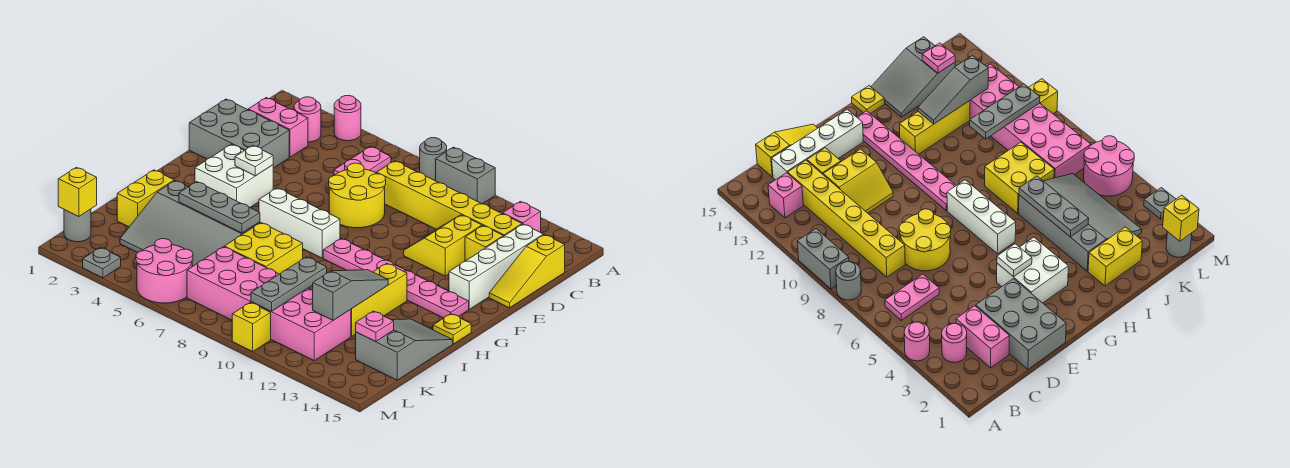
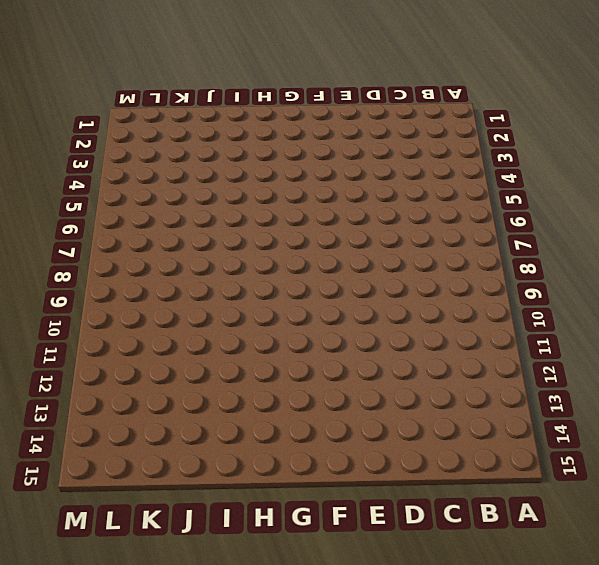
none -> pink 1x1 round brick [334,96,361,141]
none -> grey 1x1 round brick [420,138,447,181]
none -> grey 1x2 brick [436,147,495,204]
none -> pink 1x1 round brick [294,97,321,142]

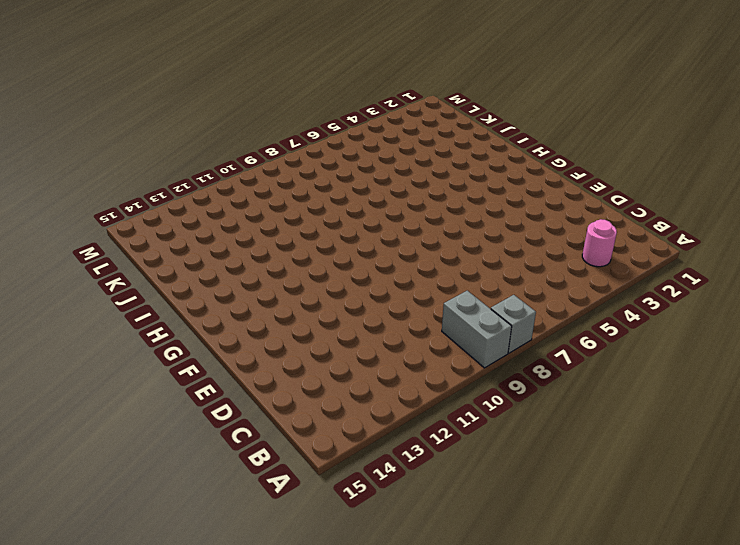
grey 1x1 brick [491,295,536,353] -> grey 1x1 round brick [420,138,447,181]
grey 1x2 brick [442,291,512,368] -> grey 1x2 brick turned to [436,147,495,204]
none -> pink 1x1 round brick [334,96,361,141]
none -> pink 1x2 plate [334,147,391,175]
none -> pink 1x1 brick [503,201,541,232]
none -> pink 1x2 brick [248,98,308,157]

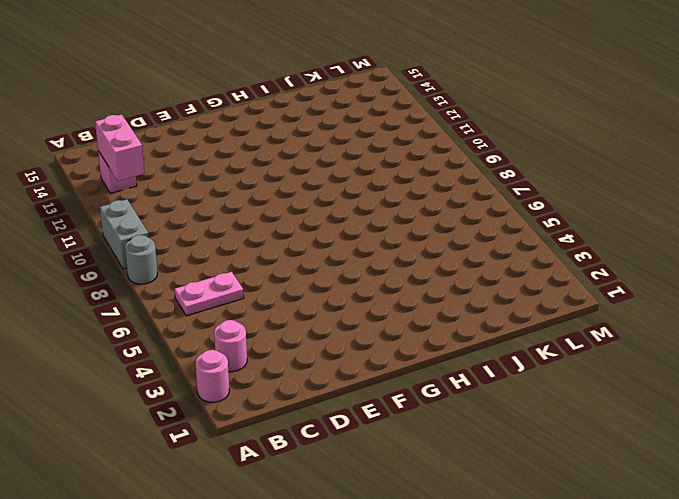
pink 1x1 round brick [195,350,229,402] -> pink 1x1 round brick moved to [334,96,361,141]
pink 1x2 brick [95,114,145,181] -> pink 1x2 brick moved to [248,98,308,157]
none -> yellow 1x6 brick [377,161,522,236]
none -> white 1x4 brick [449,224,543,309]
none -> yellow 1x3 slope [489,235,565,308]
none -> grey 2x3 brick [189,99,289,168]

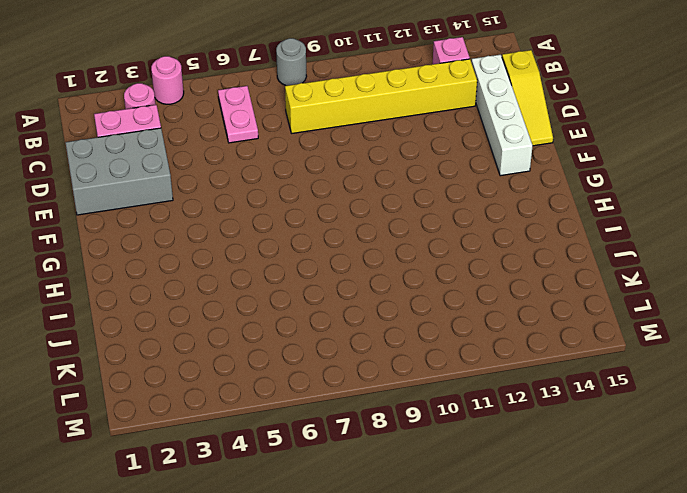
none -> grey 1x2 brick [436,147,495,204]
none -> yellow 2x2 round brick [329,163,386,228]
none -> yellow 2x2 slope [404,215,482,276]
none -> yellow 1x1 brick [465,226,503,261]

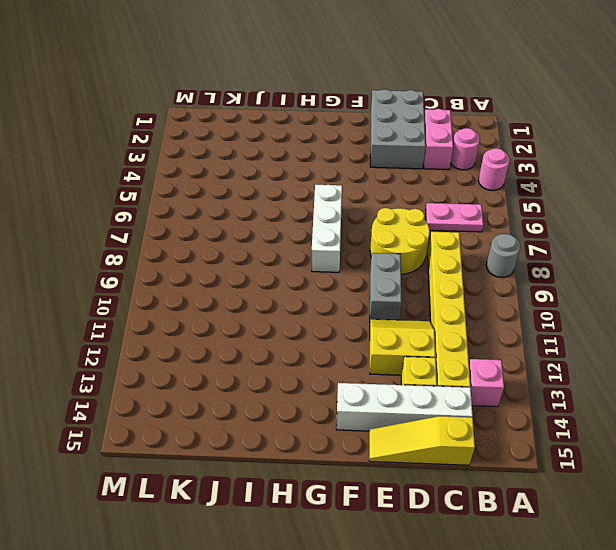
grey 1x2 brick [370,253,401,320] -> grey 1x2 brick moved to [436,147,495,204]
none -> white 2x2 brick [195,144,273,208]
none -> pink 1x6 plate [323,238,469,318]
none -> yellow 1x3 brick [351,263,407,336]
none -> yellow 1x1 plate [433,314,471,344]

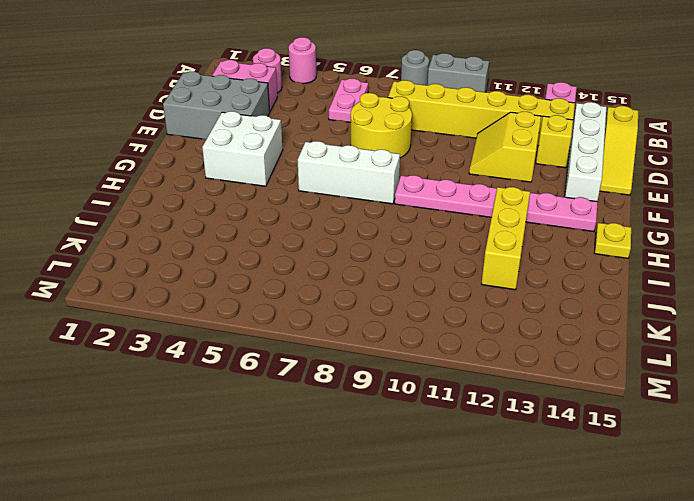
none -> yellow 1x2 brick [117,170,174,227]
none -> grey 3x4 slope [120,180,260,266]
none -> yellow 2x2 brick [224,223,303,274]
none -> grey 2x3 slope [356,319,453,380]

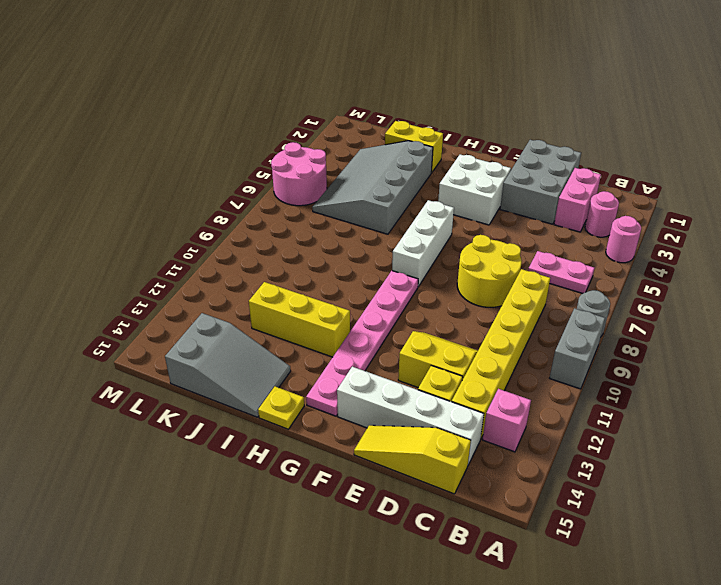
none -> yellow 2x2 brick [224,223,303,274]
none -> pink 2x6 brick [187,247,351,361]
none -> grey 1x1 round brick [64,209,91,242]
none -> grey 1x1 plate [83,248,121,278]

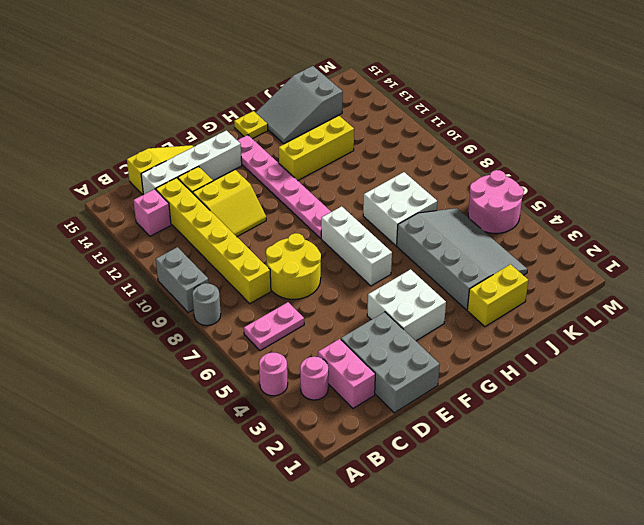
white 2x2 brick [363,172,437,246] -> yellow 2x2 brick [224,223,303,274]
none -> pink 2x6 brick [187,247,351,361]
none -> grey 1x1 round brick [64,209,91,242]
none -> grey 1x1 plate [83,248,121,278]
none -> yellow 1x1 brick [232,302,271,351]

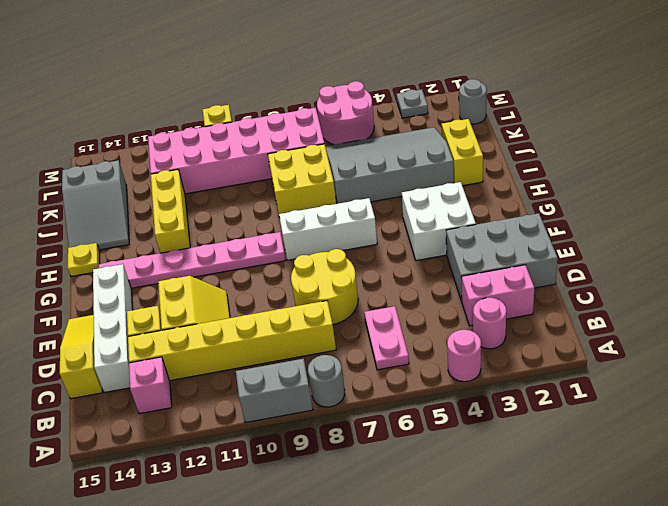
none -> white 1x1 plate [235,146,273,176]
none -> grey 1x3 plate [179,182,260,233]
none -> grey 1x3 slope [313,270,388,320]
none -> grey 1x3 plate [251,257,327,312]

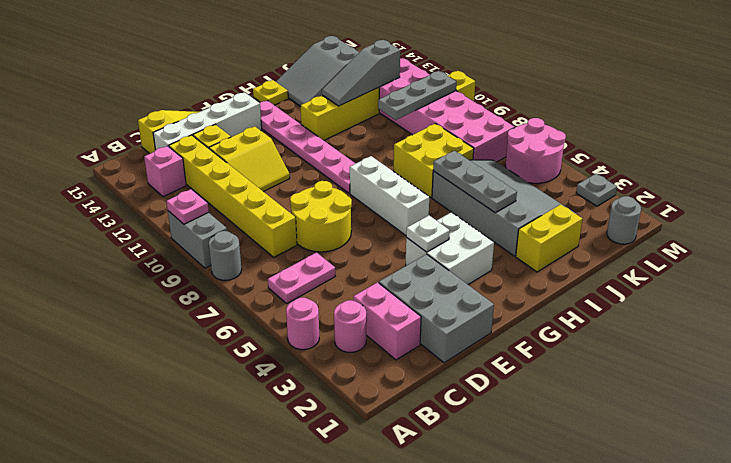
pink 1x1 plate [166,189,209,224] -> pink 1x1 plate moved to [356,311,394,342]
none -> yellow 1x1 brick [58,167,97,217]

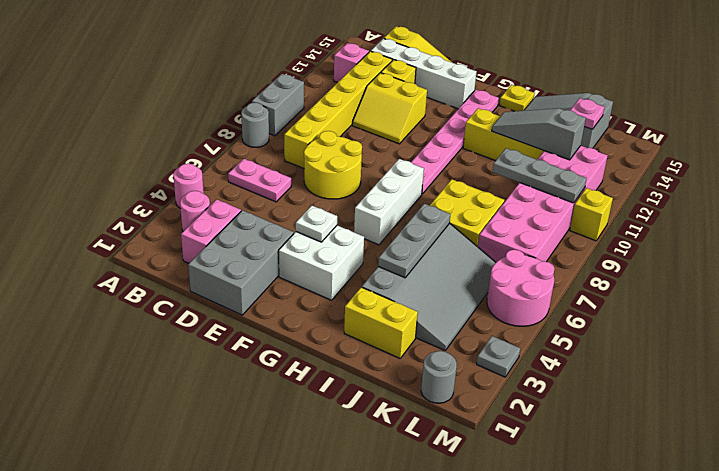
none -> yellow 1x1 brick [58,167,97,217]

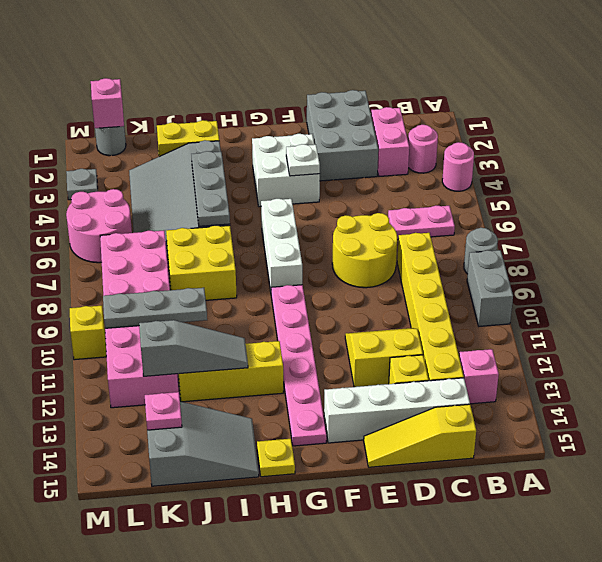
pink 1x1 brick [91,78,124,128] -> yellow 1x1 brick [58,167,97,217]

